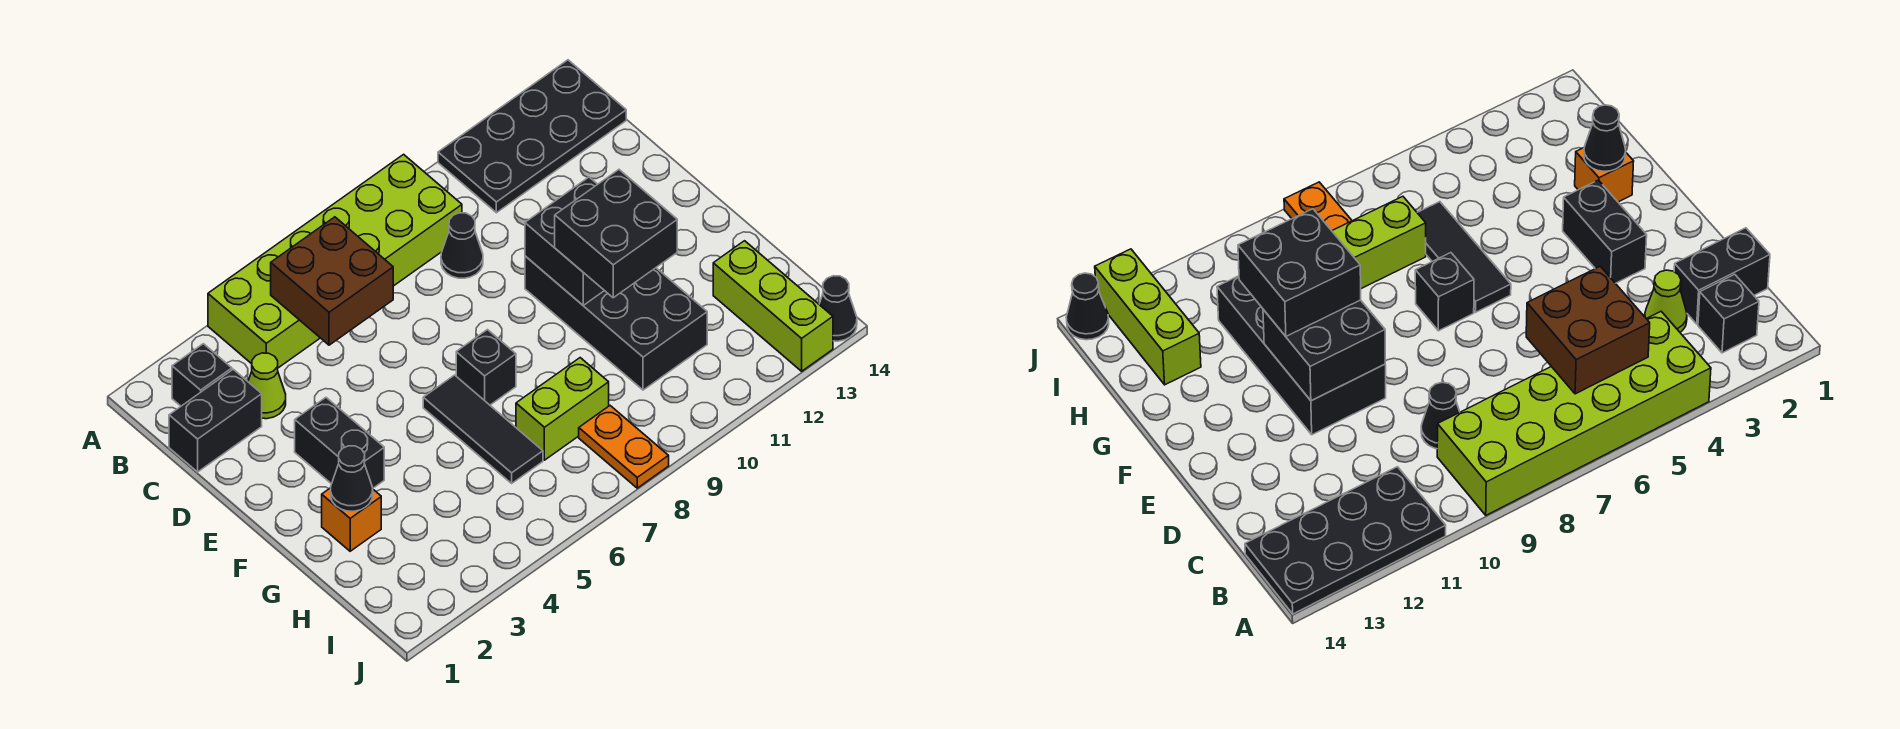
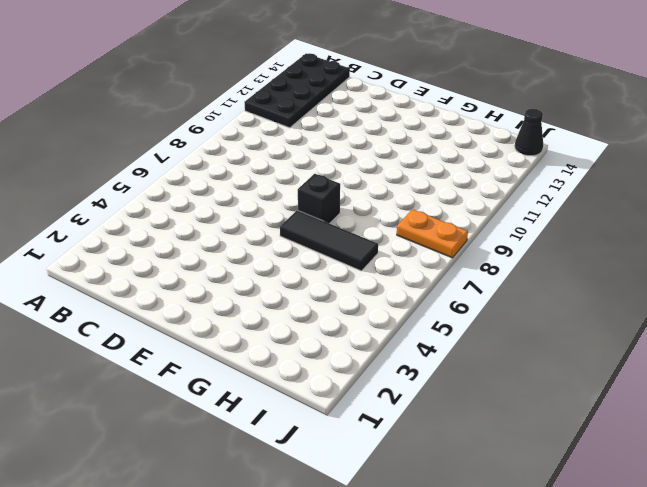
none -> lime 2x6 brick [208,154,462,368]
none -> black 1x1 brick [172,344,232,406]
none -> black 1x2 brick [169,369,262,472]

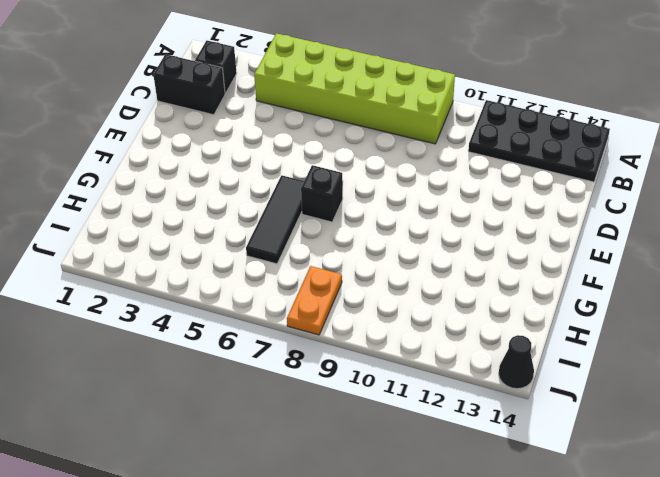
none -> lime 1x1 cone [248,353,286,419]
none -> black 1x1 cone [441,213,483,278]
none -> black 1x2 brick [295,398,384,488]

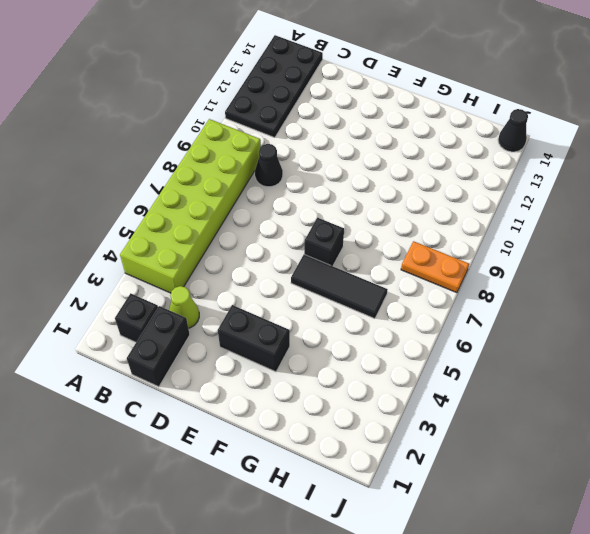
none -> black 2x4 brick [525,256,707,390]
none -> orange 1x1 brick [322,488,381,551]
none -> lime 1x2 brick [516,358,609,460]

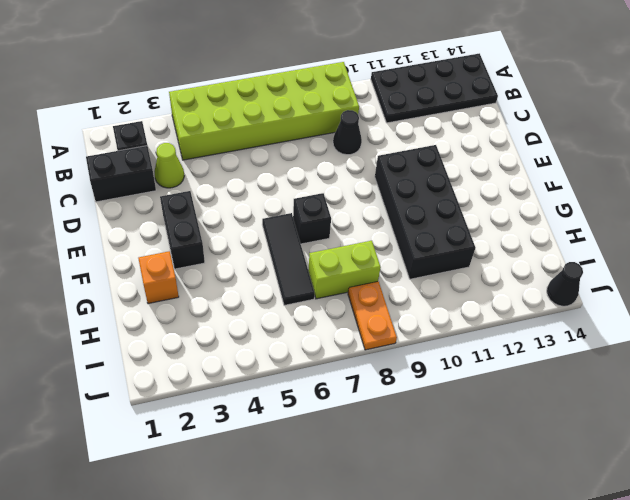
none -> lime 1x3 brick [713,241,833,371]
none -> brown 2x2 brick [271,217,393,345]
none -> black 2x2 brick [525,177,604,305]

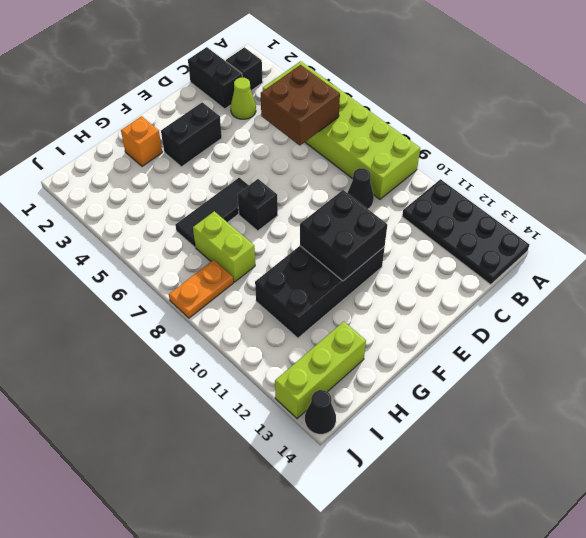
none -> black 1x1 cone [331,446,373,511]
none -> black 2x2 brick [555,170,677,298]

